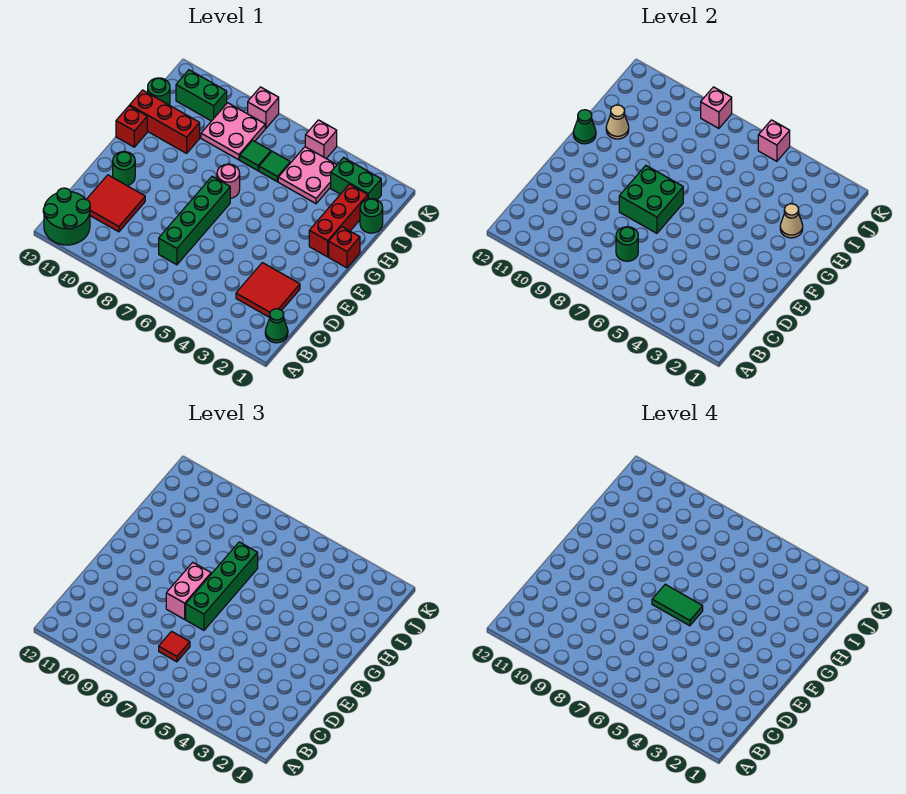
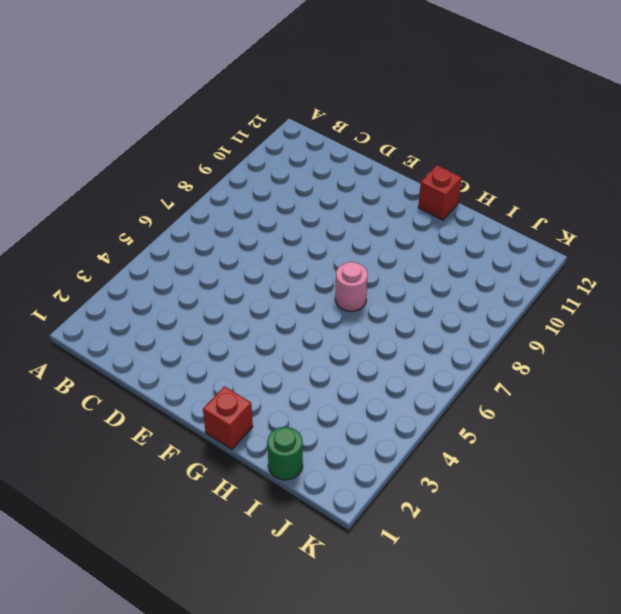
none -> green 2x2 round brick [43,188,90,245]
none -> green 1x1 cone [265,309,288,343]
none -> red 2x2 tile [236,263,300,317]
none -> green 1x4 brick [159,176,230,265]

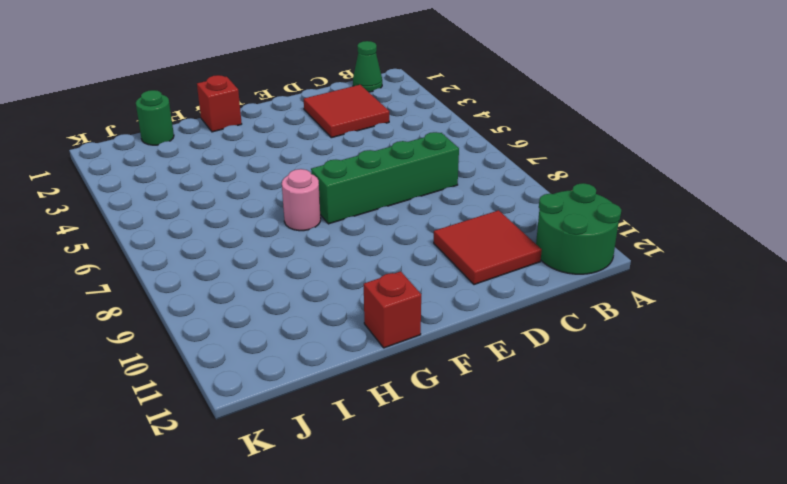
none -> green 1x1 round brick [113,152,135,186]
none -> red 1x3 brick [309,184,368,257]
none -> red 1x3 brick [130,90,200,153]
none -> pink 2x2 plate [278,147,337,203]

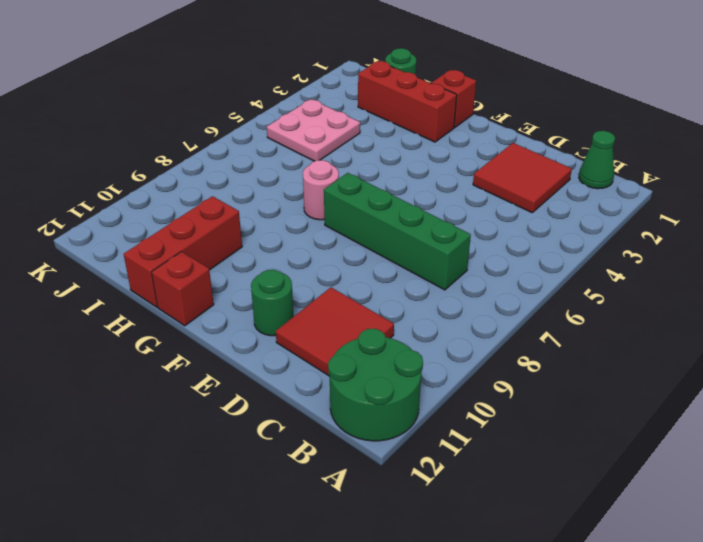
none -> green 1x1 tile [259,151,290,182]
none -> green 1x1 tile [240,140,271,171]
none -> pink 2x2 plate [201,103,265,160]
none -> green 1x1 round brick [148,78,170,105]

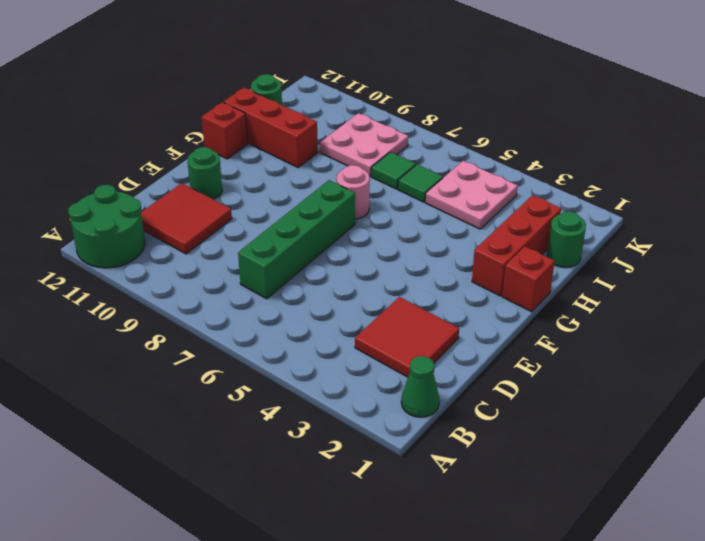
none -> green 1x2 brick [331,158,381,200]
none -> green 1x2 brick [176,70,227,121]
none -> pink 1x1 brick [305,120,337,159]
none -> pink 1x1 brick [248,87,279,128]

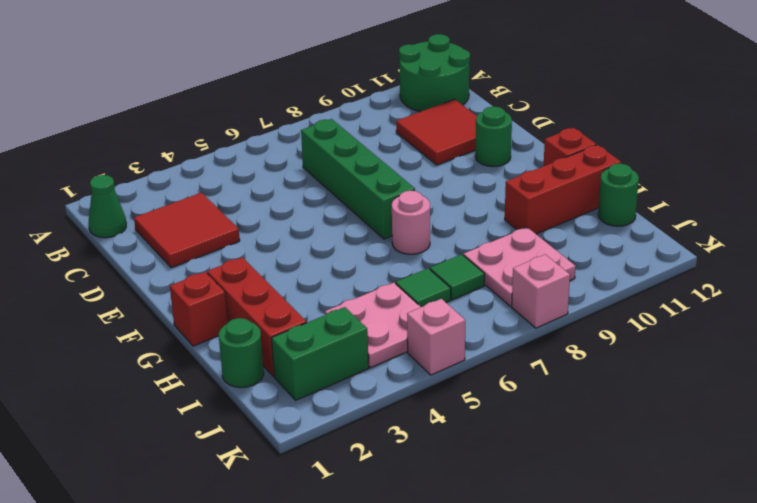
none -> green 1x2 brick [176,70,227,121]
none -> green 1x1 round brick [616,227,638,261]
none -> green 2x2 brick [619,166,683,233]
none -> green 1x1 cone [573,110,596,144]

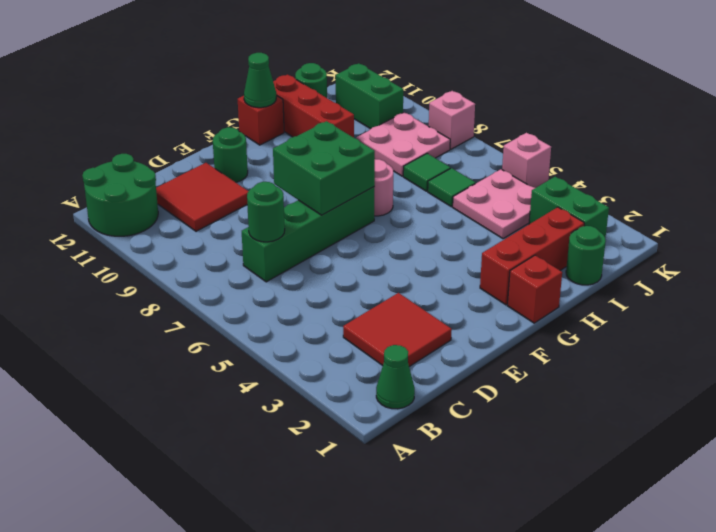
none -> tan 1x1 cone [780,204,803,238]
none -> tan 1x1 cone [606,105,629,139]
none -> pink 1x1 brick [758,120,790,161]
none -> pink 1x1 brick [701,87,732,128]

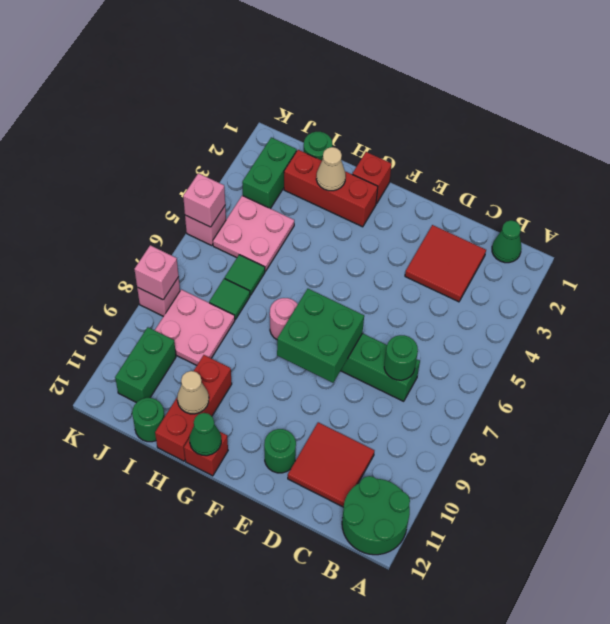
none -> red 1x1 tile [159,631,190,662]
none -> green 1x4 brick [186,542,258,630]
none -> pink 1x2 brick [166,563,211,619]
none -> green 1x2 tile [652,584,703,626]

